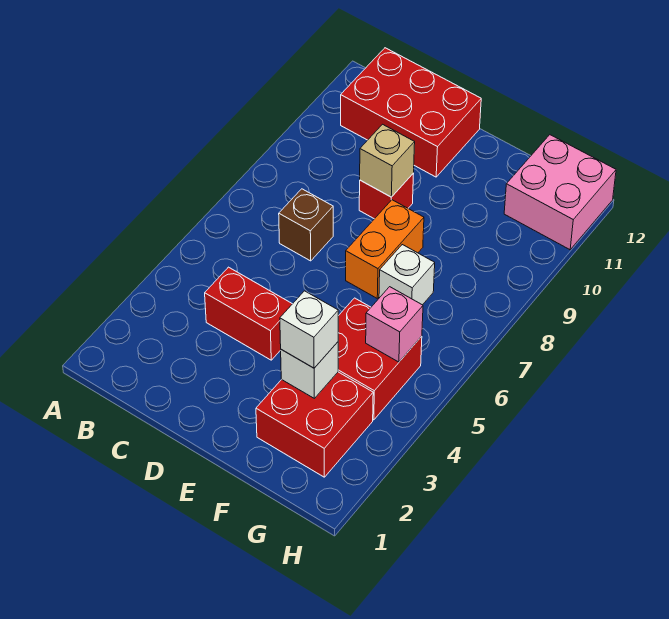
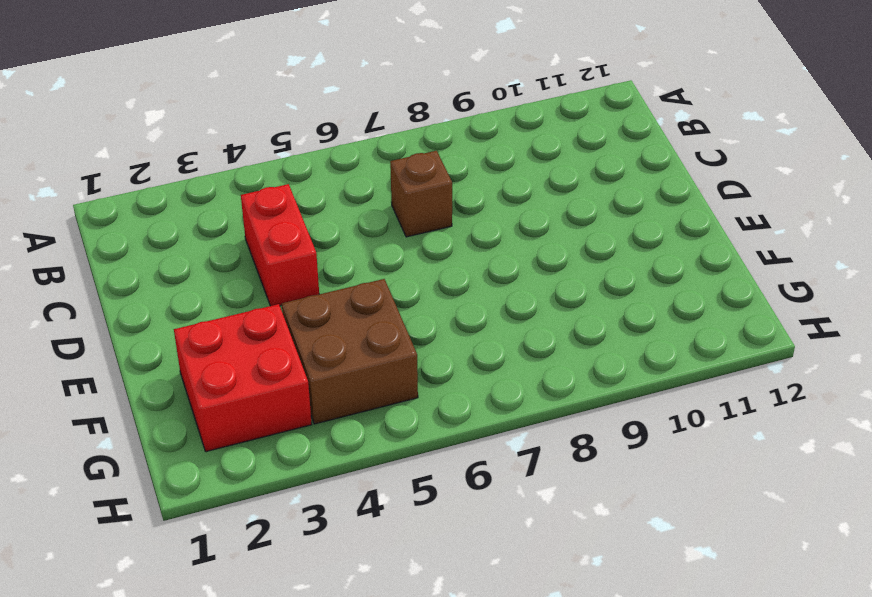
brown 2x2 brick [282,279,418,424] -> red 2x2 brick [338,298,422,420]
none -> red 2x3 brick [341,48,481,177]
none -> red 1x1 brick [359,173,414,219]
none -> orange 1x2 brick [346,200,424,298]

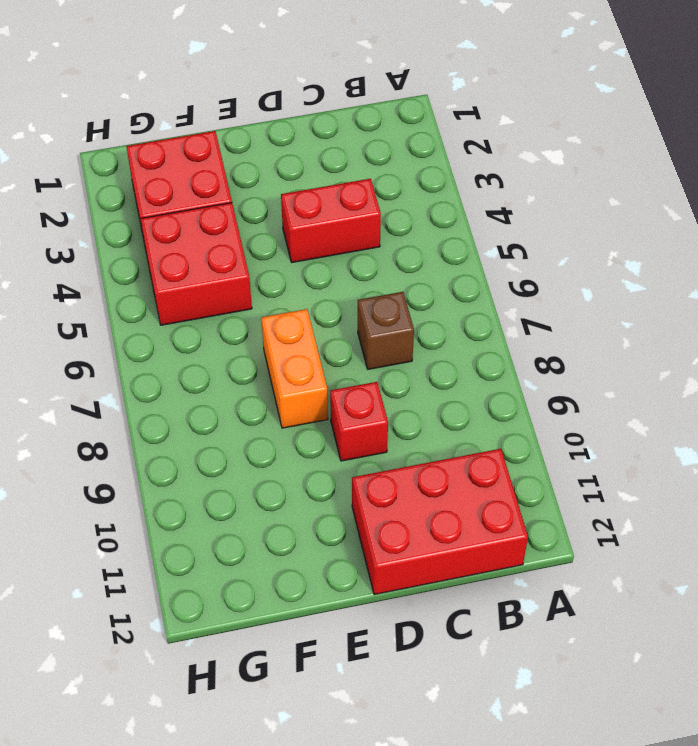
none -> white 1x1 brick [379,245,435,305]
none -> pink 2x2 brick [504,135,616,250]
none -> tan 1x1 brick [360,124,415,197]

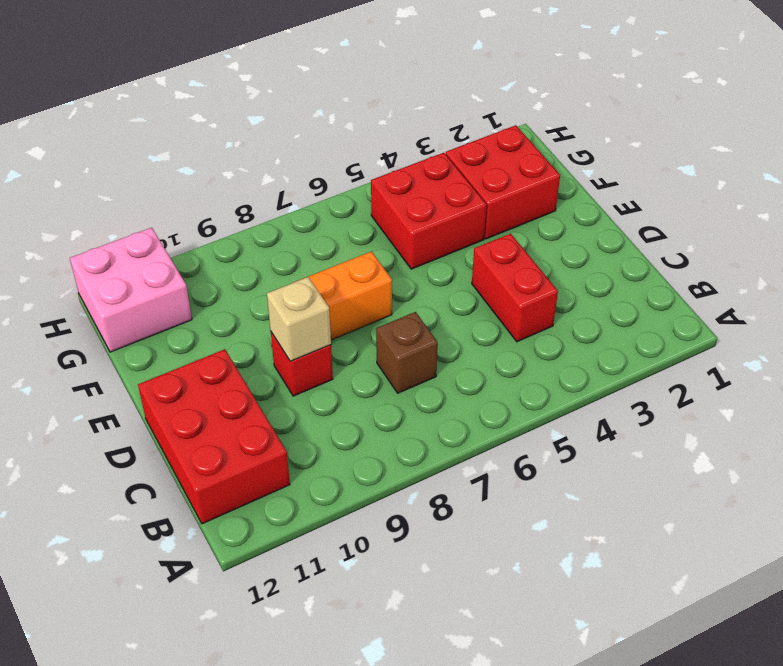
none -> white 1x1 brick [379,245,435,305]
none -> white 1x1 brick [281,342,338,398]
none -> pink 1x1 brick [366,287,423,362]

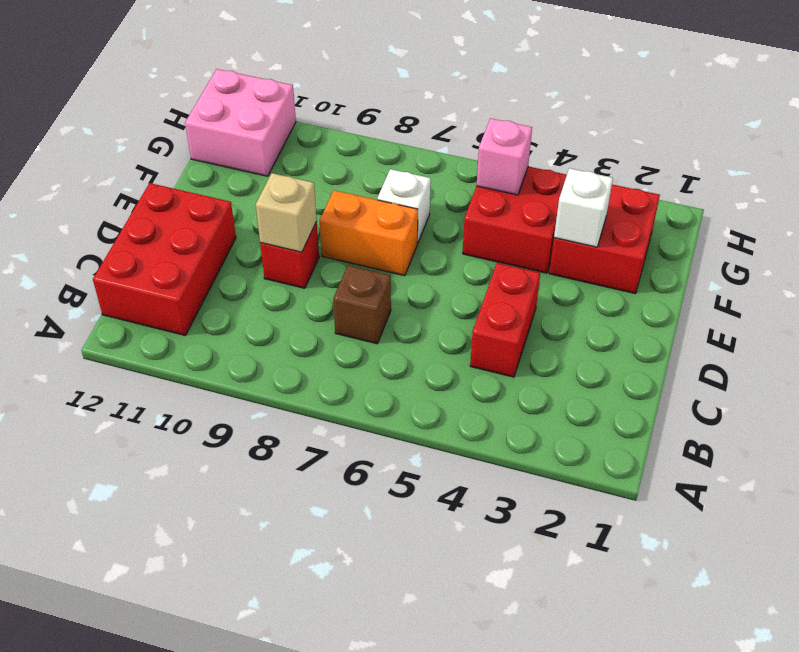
none -> white 1x1 brick [280,291,338,368]

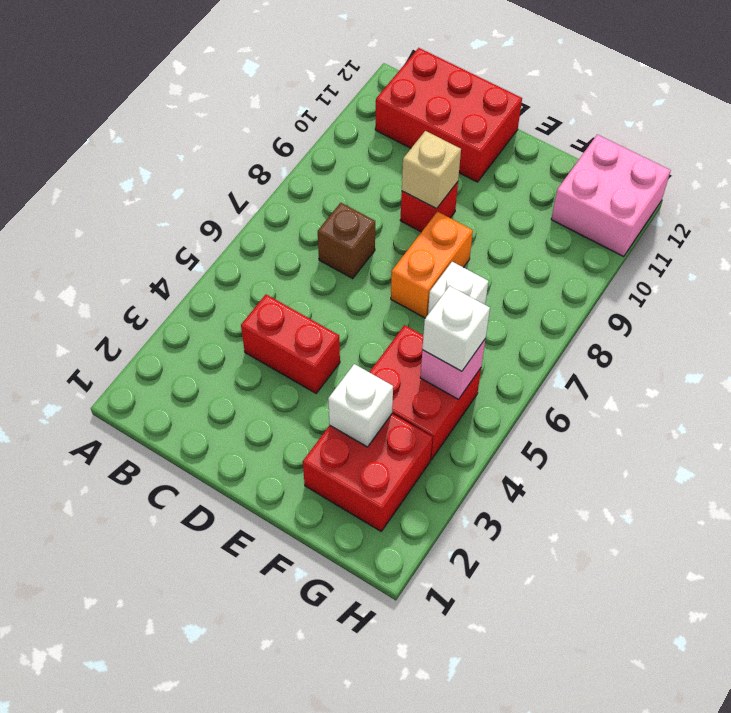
white 1x1 brick [422,286,490,371] -> white 1x1 brick moved to [280,291,338,368]

